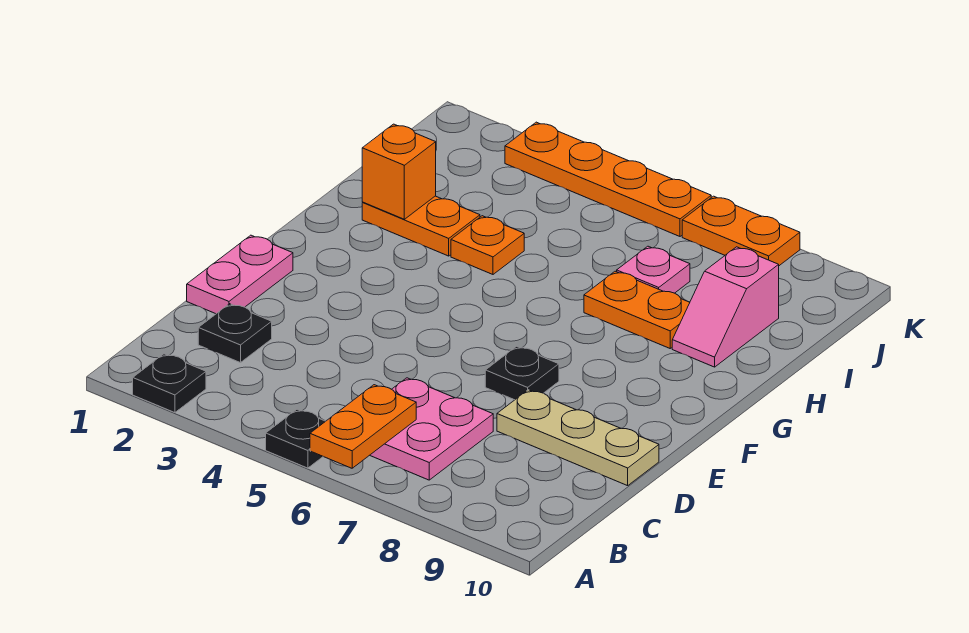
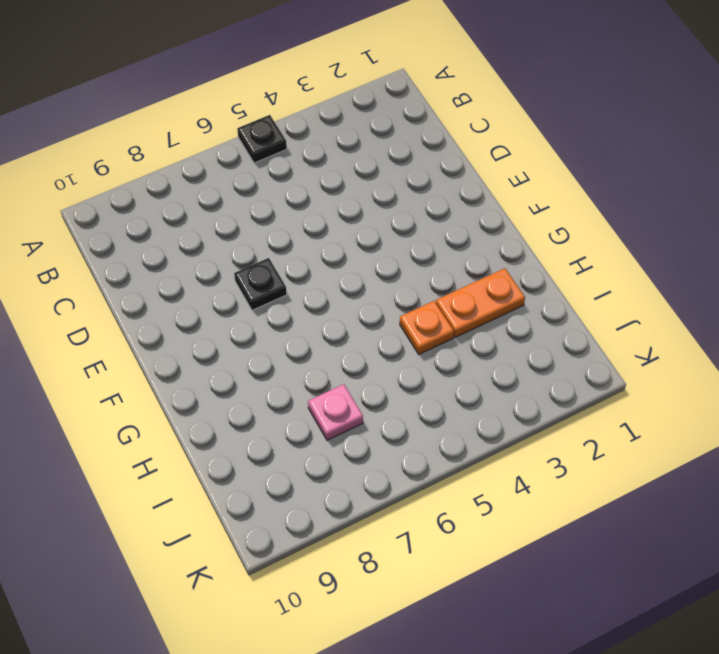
none -> black 1x1 plate [133,354,206,413]
none -> pink 2x2 plate [370,378,493,480]
none -> black 1x1 plate [198,304,272,363]

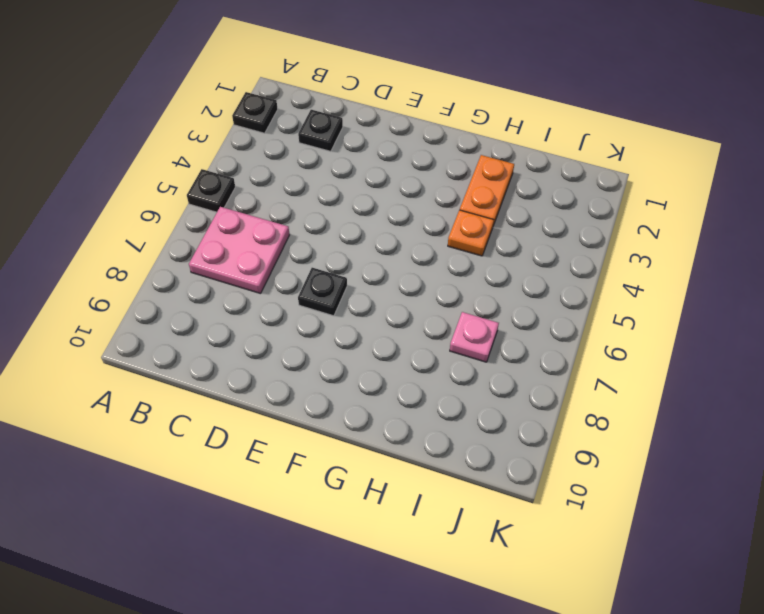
none -> pink 1x2 plate [187,235,293,314]
none -> tan 1x3 plate [497,390,659,486]
none -> orange 1x2 plate [584,271,690,348]

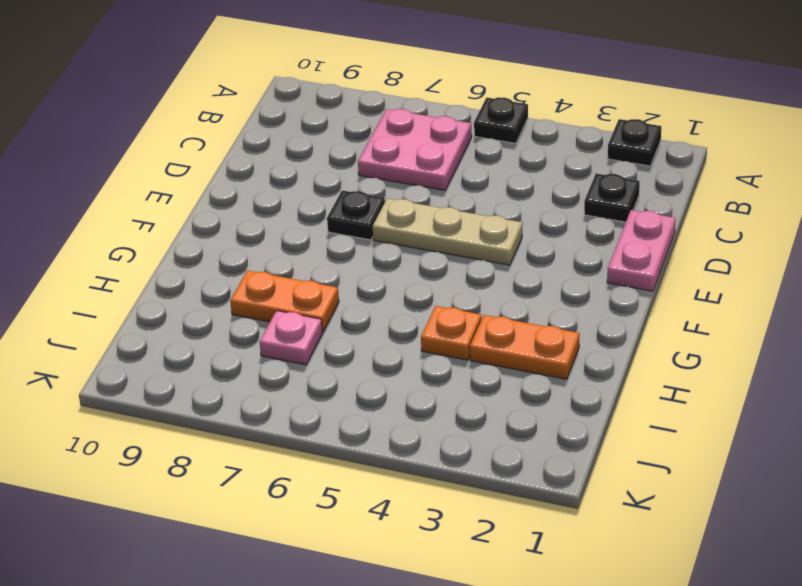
tan 1x3 plate [373,198,523,265] -> tan 1x3 plate moved to [497,390,659,486]
none -> pink 1x2 slope [672,247,779,367]
none -> orange 1x4 plate [505,122,711,236]
none -> orange 1x2 plate [682,196,800,266]

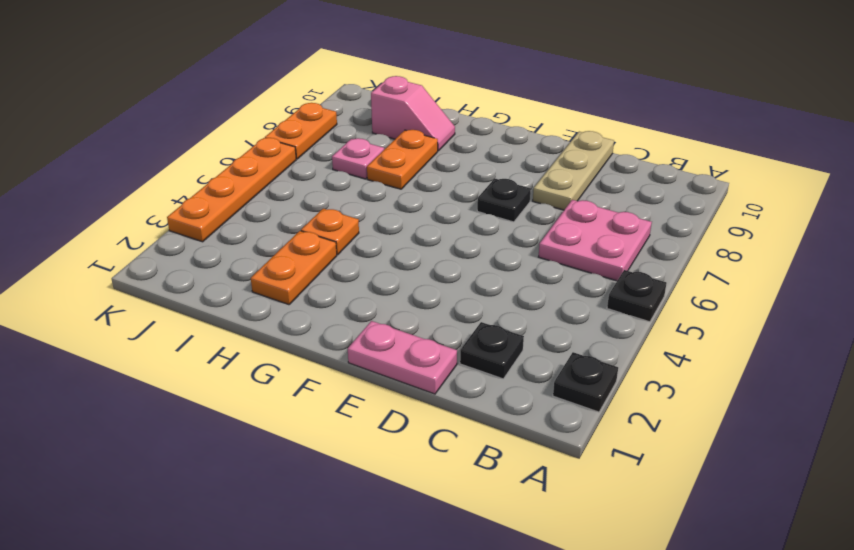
none -> orange 1x2 plate [310,385,416,468]
none -> orange 1x1 brick [362,124,436,219]

